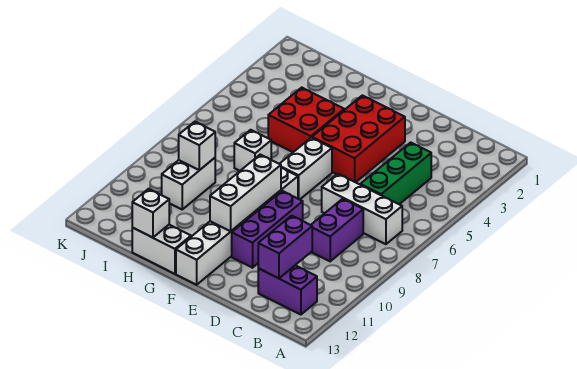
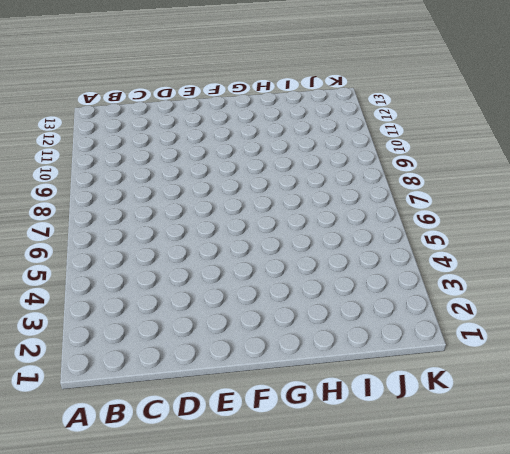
none -> white 1x3 brick [322,174,402,244]
none -> purple 1x2 brick [258,265,317,315]
none -> green 1x3 brick [360,142,431,204]

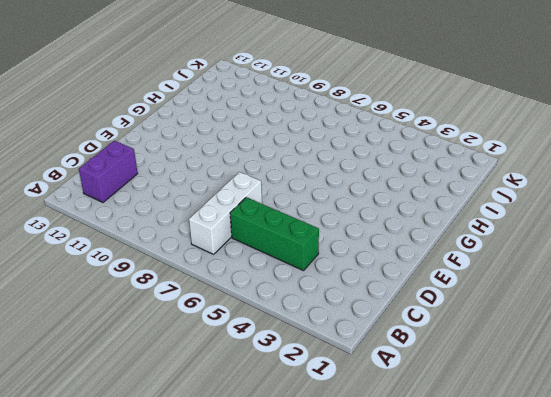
none -> purple 1x2 brick [311,199,363,261]
none -> red 2x3 brick [312,95,405,182]
none -> purple 1x3 brick [232,191,303,268]

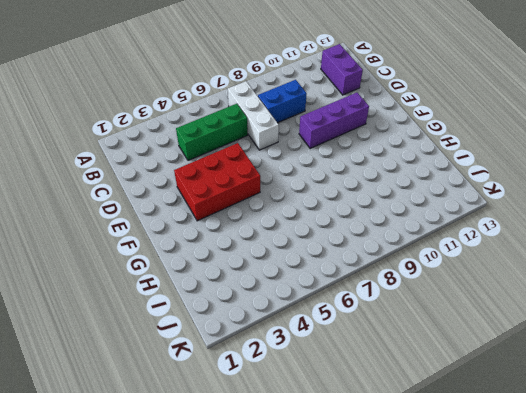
blue 1x2 brick [258,80,307,123] -> purple 1x2 brick [311,199,363,261]
none -> white 1x2 brick [280,138,332,200]
none -> white 1x6 brick [176,168,298,285]
none -> red 2x2 brick [268,87,344,152]

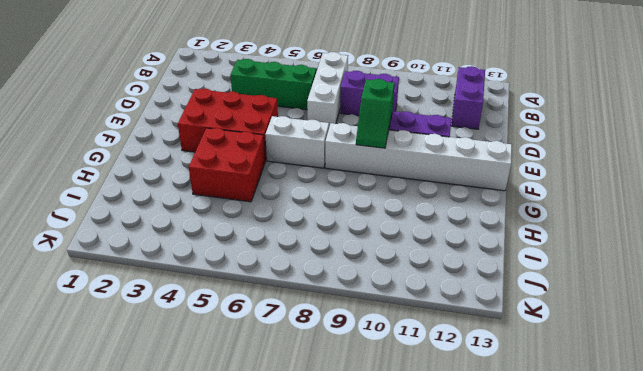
green 1x2 slope [356,79,395,148] -> white 1x3 brick [210,155,281,231]
none -> white 1x2 brick [132,225,191,274]
none -> white 1x1 brick [234,130,271,171]
none -> white 1x2 brick [162,158,215,209]

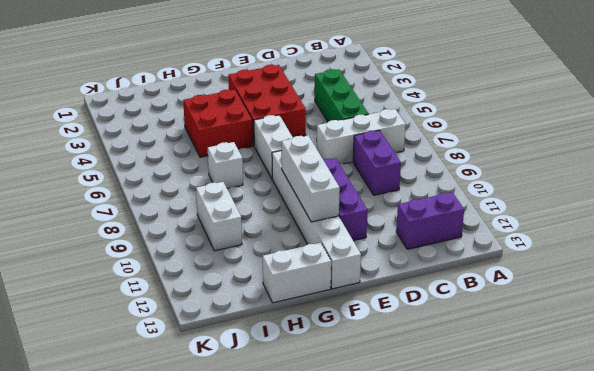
none -> purple 1x2 brick [258,216,312,278]
none -> white 1x1 brick [132,189,169,238]
none -> white 1x1 brick [179,122,215,170]

